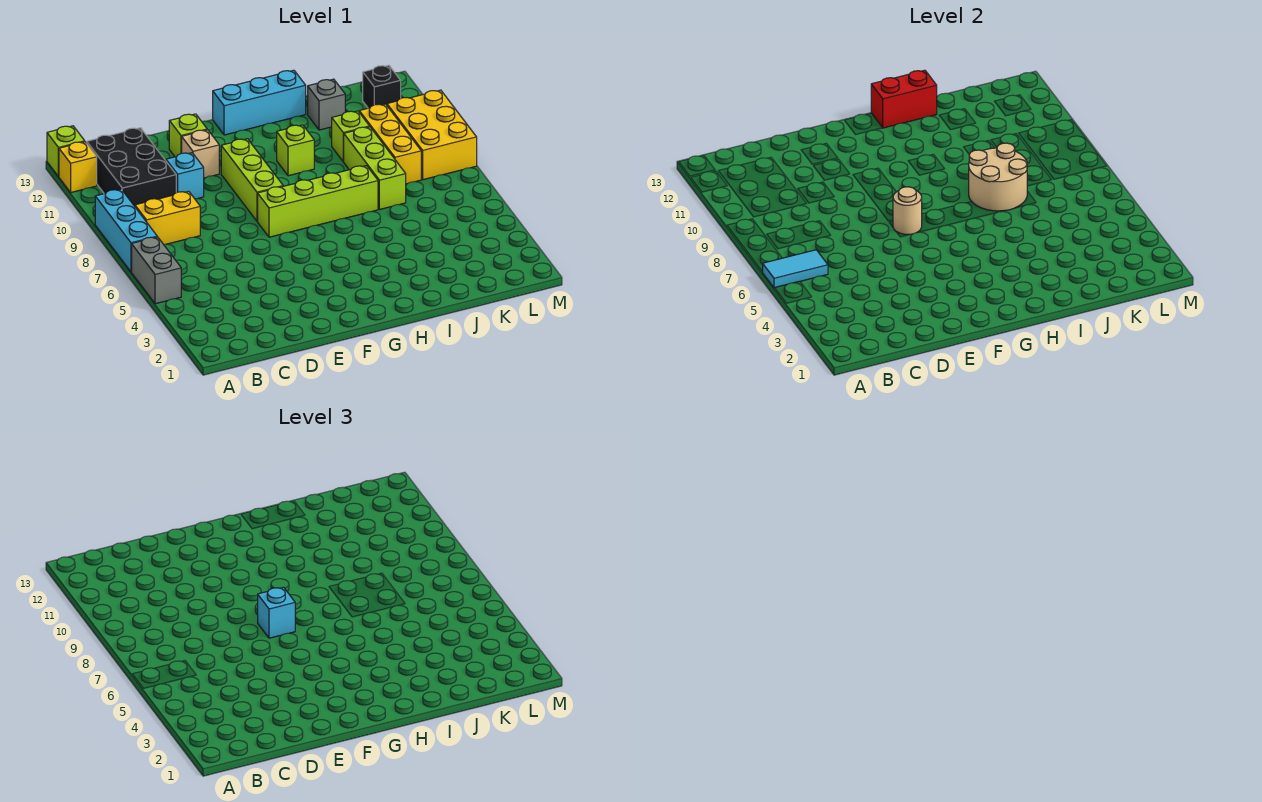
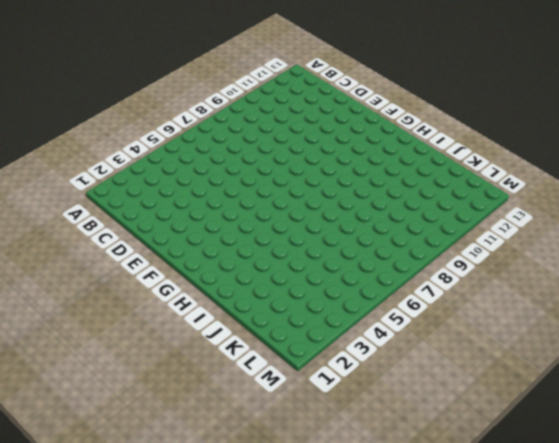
none -> grey 1x2 brick [132,237,181,304]
none -> cyan 1x3 brick [95,189,157,272]
none -> yellow 1x1 brick [59,142,97,192]

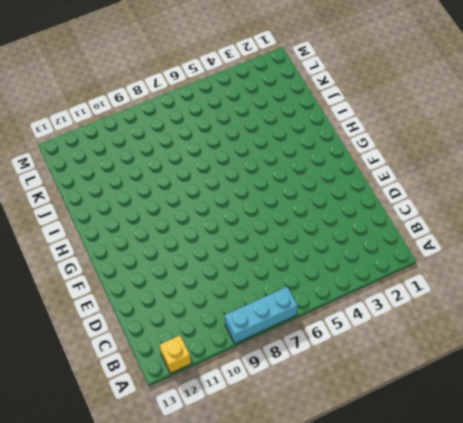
none -> grey 1x2 brick [132,237,181,304]
none -> lime 1x1 brick [47,126,85,177]
none -> yellow 1x2 brick [135,191,200,244]

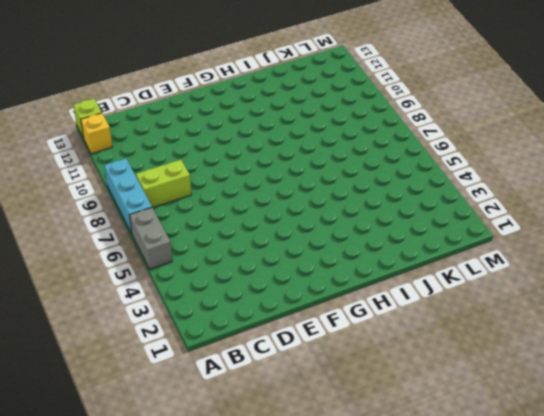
lime 1x2 brick [136,160,191,208] -> yellow 1x2 brick [135,191,200,244]
none -> black 2x3 brick [87,128,176,206]
none -> cyan 1x1 brick [166,153,204,199]
none -> tan 1x1 brick [182,130,219,178]

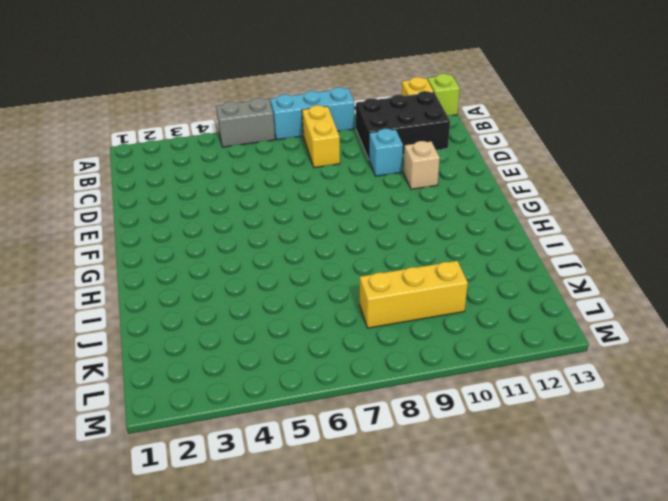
none -> lime 1x1 brick [169,114,207,157]
none -> lime 1x4 brick [258,166,378,237]
none -> lime 1x3 brick [221,139,283,221]

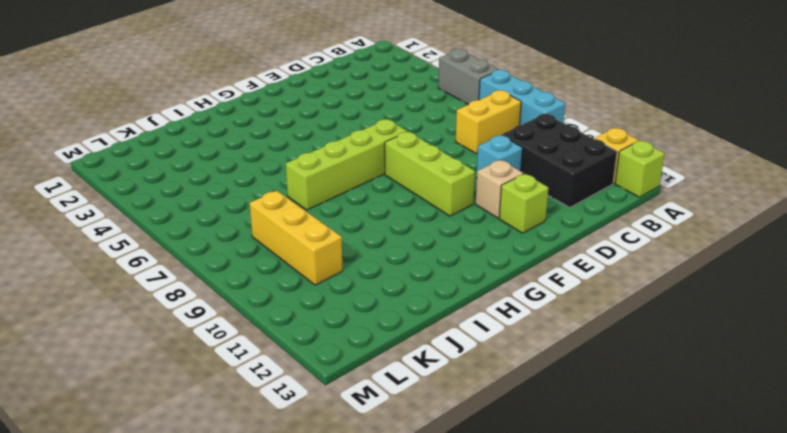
none -> cyan 1x3 brick [213,70,306,135]
none -> lime 1x1 brick [277,125,314,176]
none -> lime 1x3 brick [344,127,406,209]

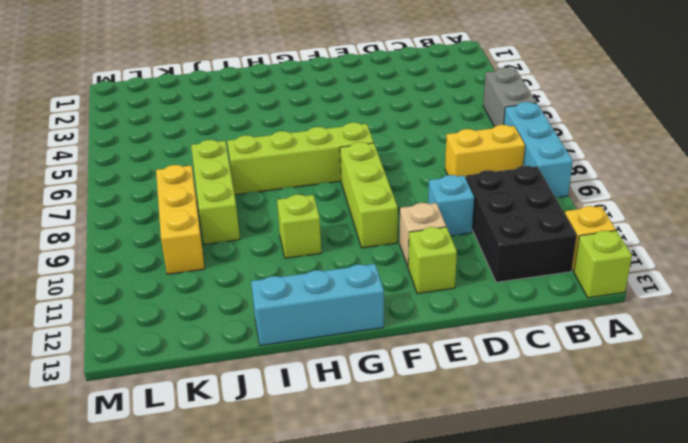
none -> lime 1x1 brick [332,111,370,162]
none -> grey 1x1 brick [308,79,345,130]
none -> yellow 2x3 brick [387,90,477,180]

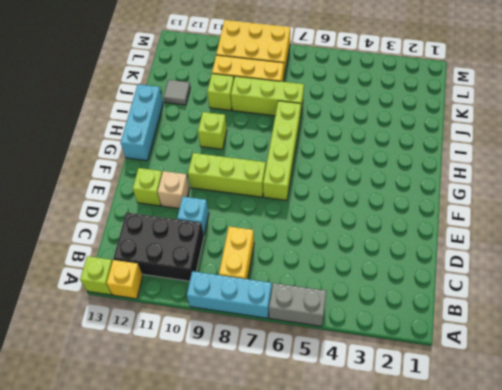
grey 1x1 tile [164,80,190,105] -> grey 1x1 brick [308,79,345,130]
none -> black 1x1 brick [363,65,401,108]
none -> cyan 1x2 tile [762,250,828,288]
none -> tan 1x1 round brick [893,187,922,234]

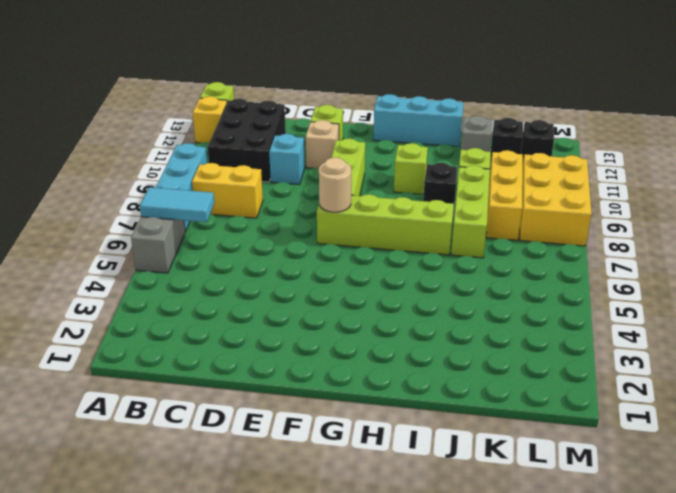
black 1x1 brick [423,163,457,212] -> none
black 1x1 brick [490,118,523,165] -> none
none -> red 1x2 brick [871,70,937,128]
none -> tan 2x2 round brick [969,143,1027,211]
none -> cyan 1x1 brick [258,587,295,638]

